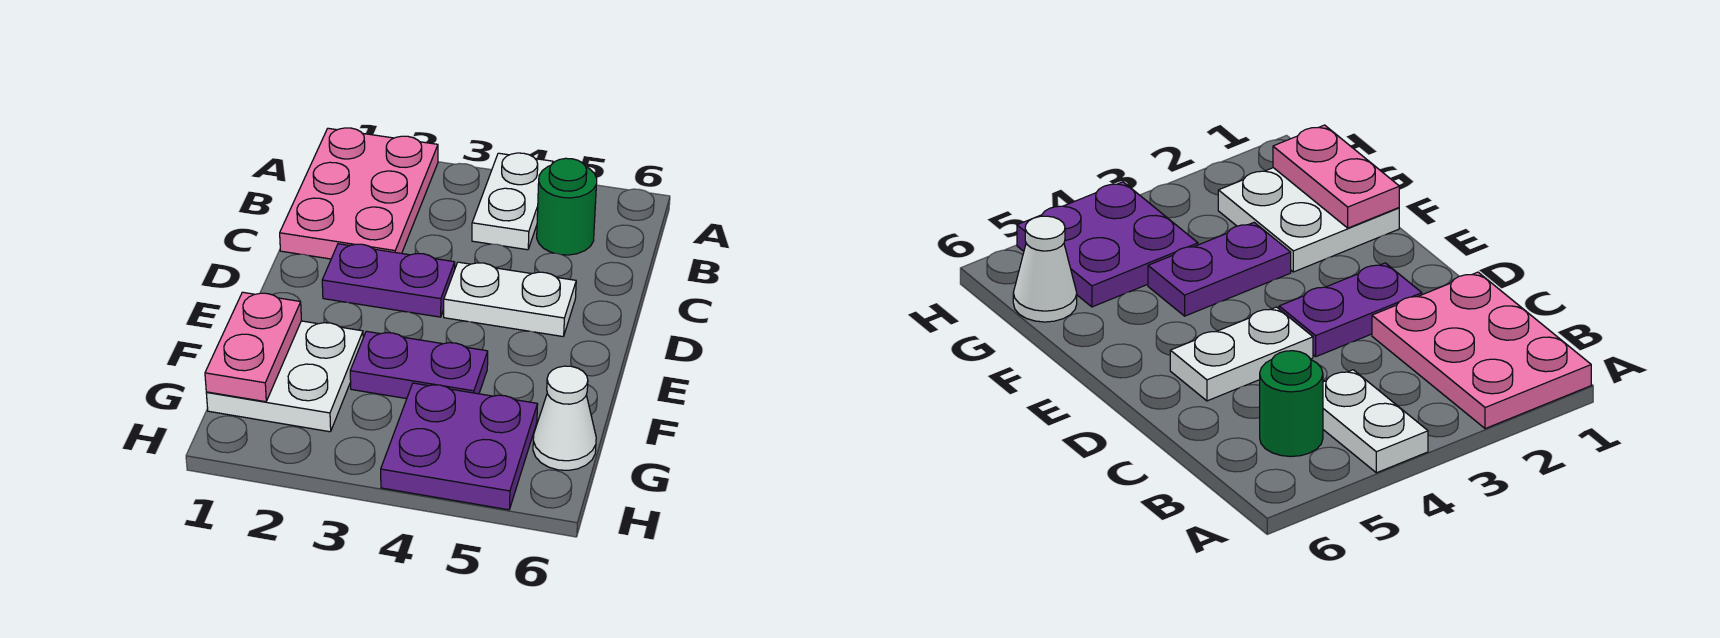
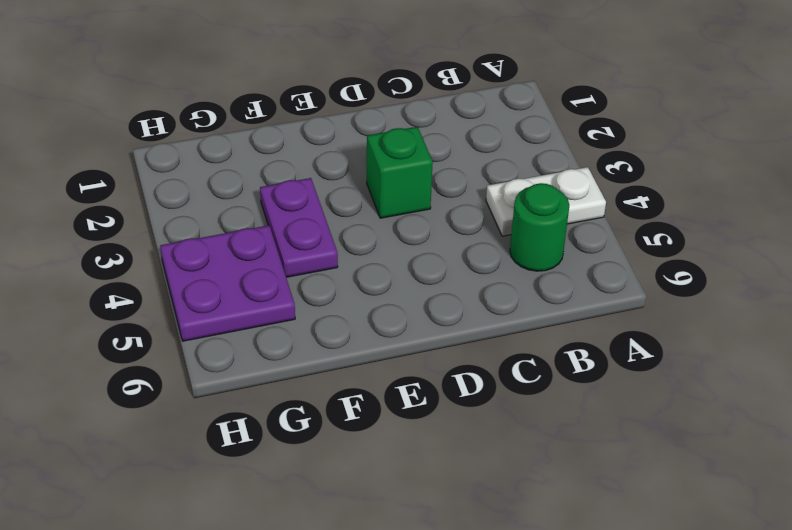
green 1x1 brick [367,127,433,218] -> purple 1x2 plate [322,244,455,317]
none -> pink 2x3 plate [280,128,438,259]
none -> white 1x2 plate [444,262,576,336]

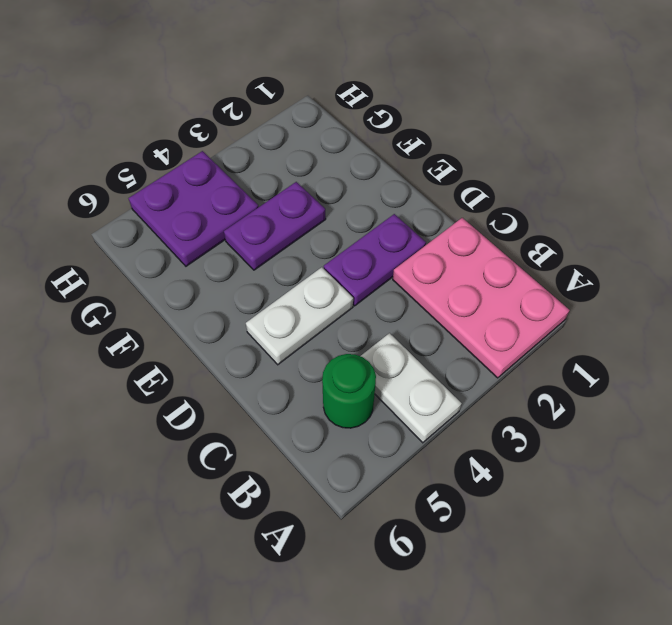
none -> white 2x2 plate [206,321,363,432]
none -> white 1x1 cone [533,366,596,470]

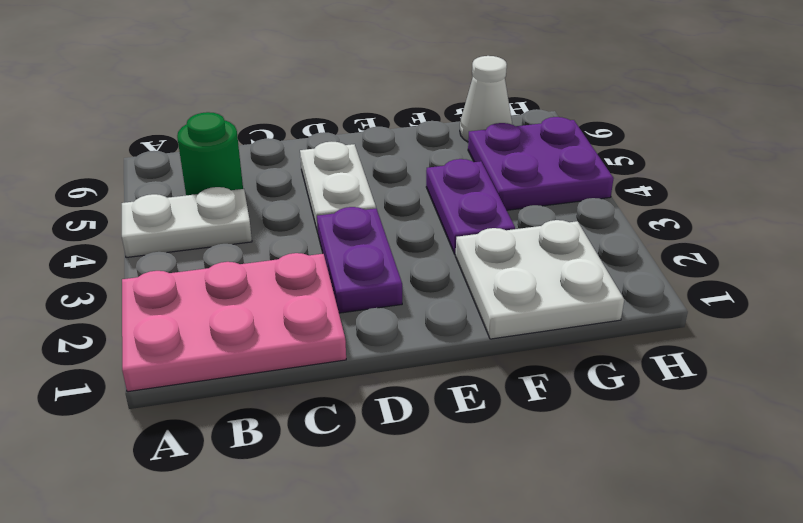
none -> pink 1x2 plate [205,292,301,402]

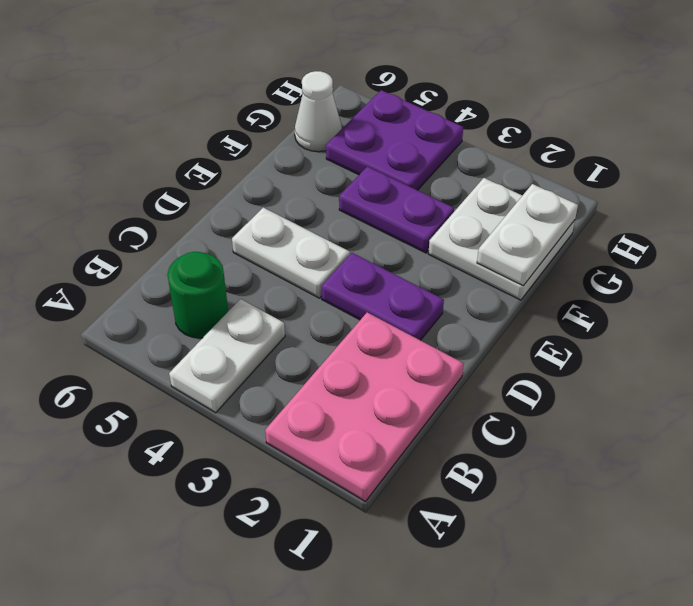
white 1x2 plate [477,184,578,285] -> pink 1x2 plate [205,292,301,402]

